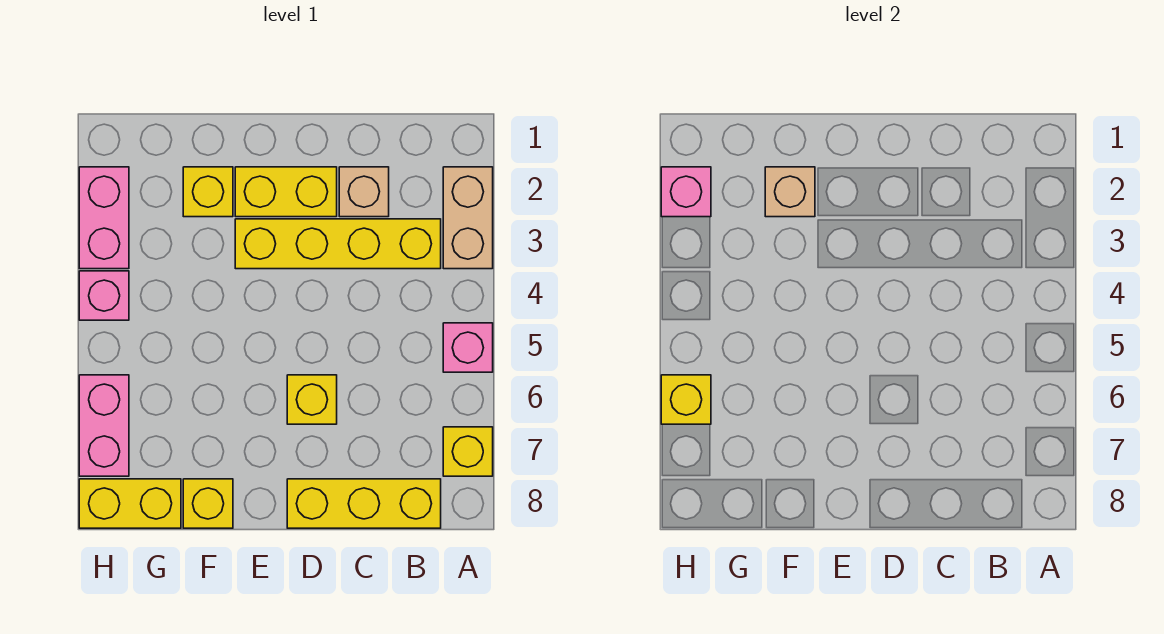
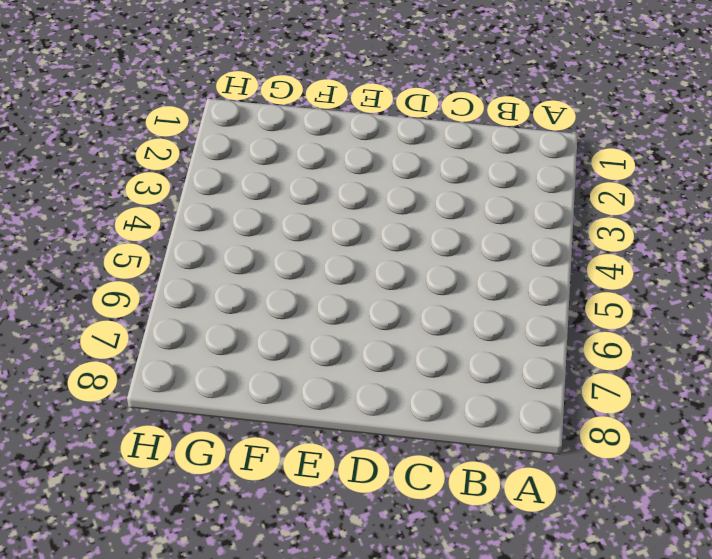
none -> tan 1x2 brick [443,167,493,269]
none -> pink 1x1 brick [443,323,493,372]
none -> yellow 1x1 brick [443,427,493,476]

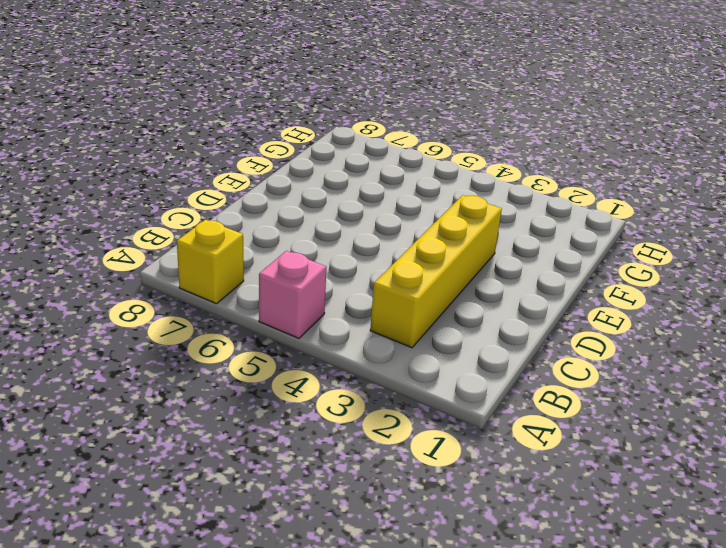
none -> tan 1x2 brick [443,167,493,269]
none -> yellow 1x3 brick [287,479,441,528]
none -> tan 1x1 brick [339,167,389,217]

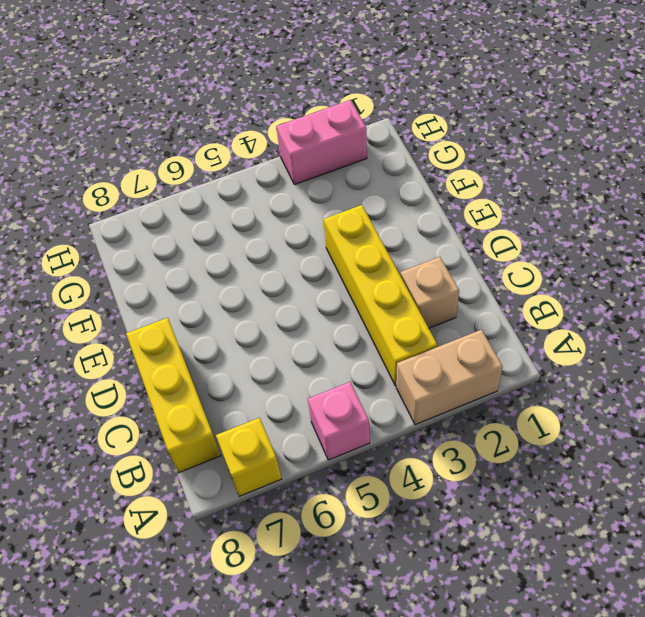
none -> yellow 1x2 brick [235,167,337,217]
none -> yellow 1x1 brick [287,375,337,424]
none -> yellow 1x1 brick [183,167,233,217]

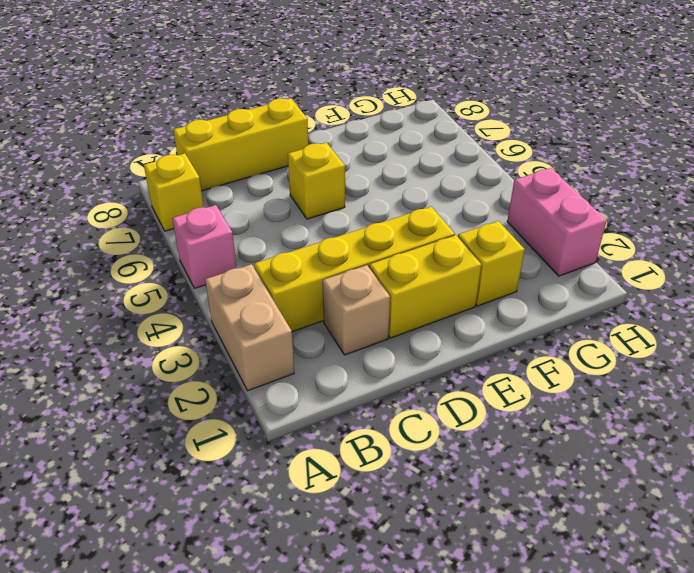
none -> yellow 1x1 brick [183,479,233,528]
none -> yellow 1x2 brick [79,479,181,528]
none -> pink 1x1 brick [79,271,129,320]

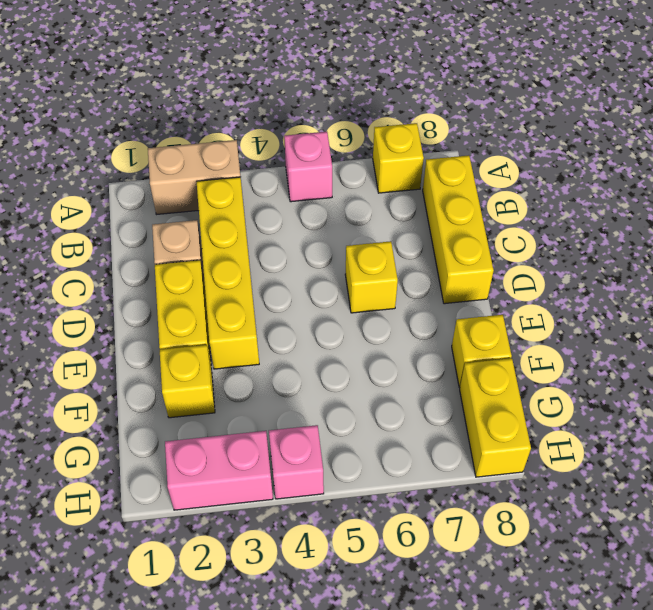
none -> pink 1x2 brick [79,375,129,476]
none -> tan 1x1 brick [765,167,815,217]
none -> pink 1x1 brick [661,167,711,217]

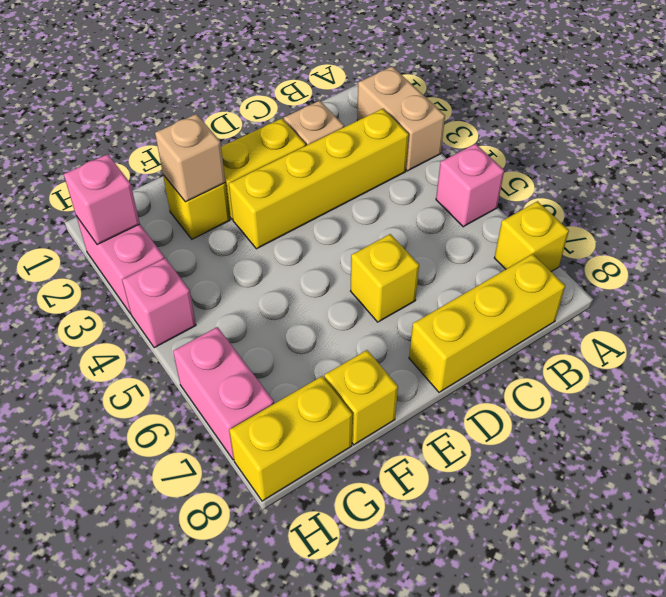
none -> yellow 1x1 brick [661,375,711,424]

